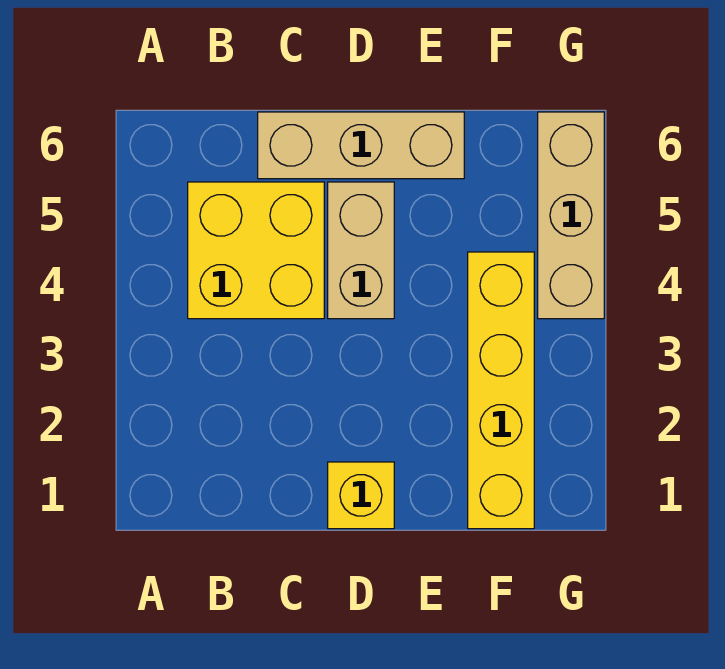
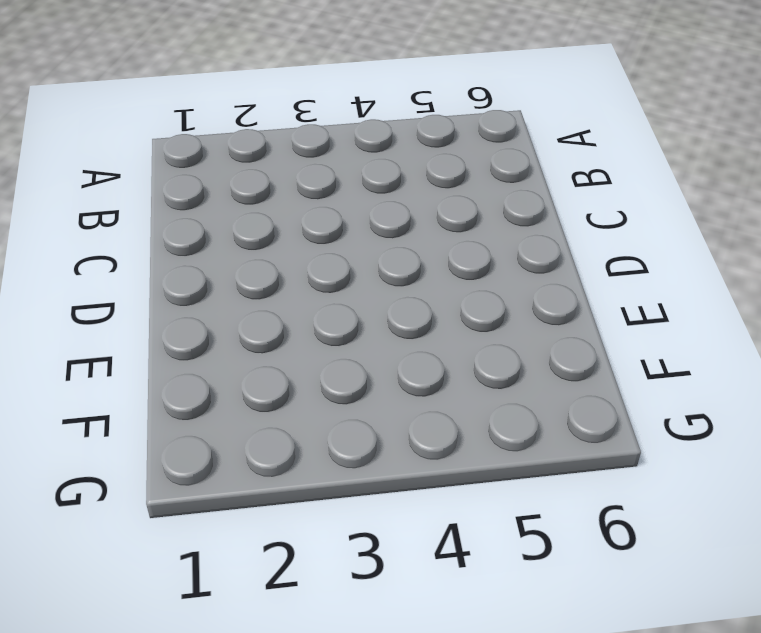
none -> yellow 2x2 brick [188,182,324,319]
none -> tan 1x3 brick [258,112,464,179]

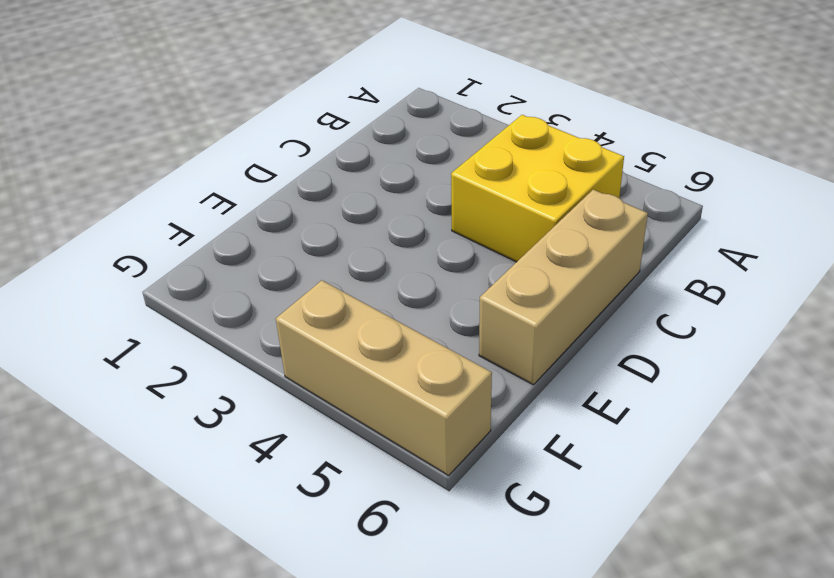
none -> yellow 1x1 brick [328,462,394,529]
none -> tan 1x2 brick [328,182,394,319]

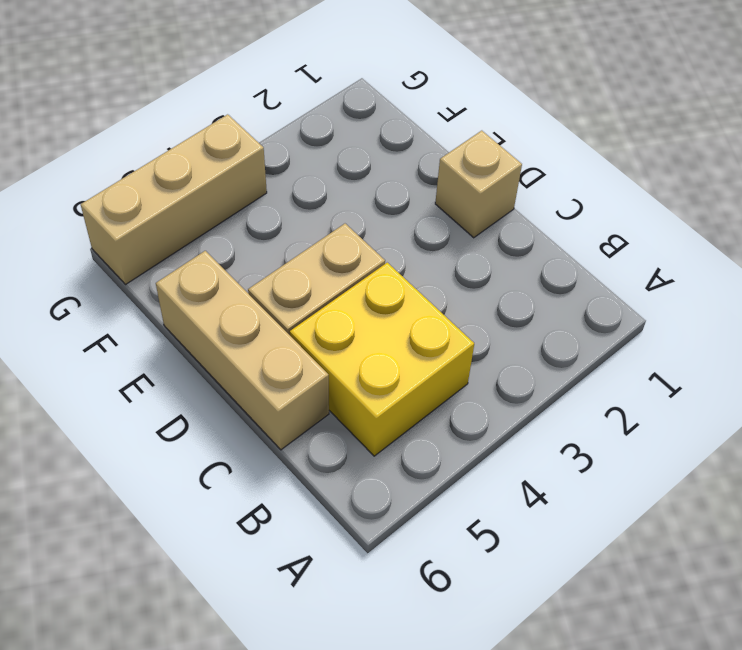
tan 1x1 brick [435,131,522,238] -> yellow 1x1 brick [328,462,394,529]
none -> yellow 1x4 brick [468,252,534,529]

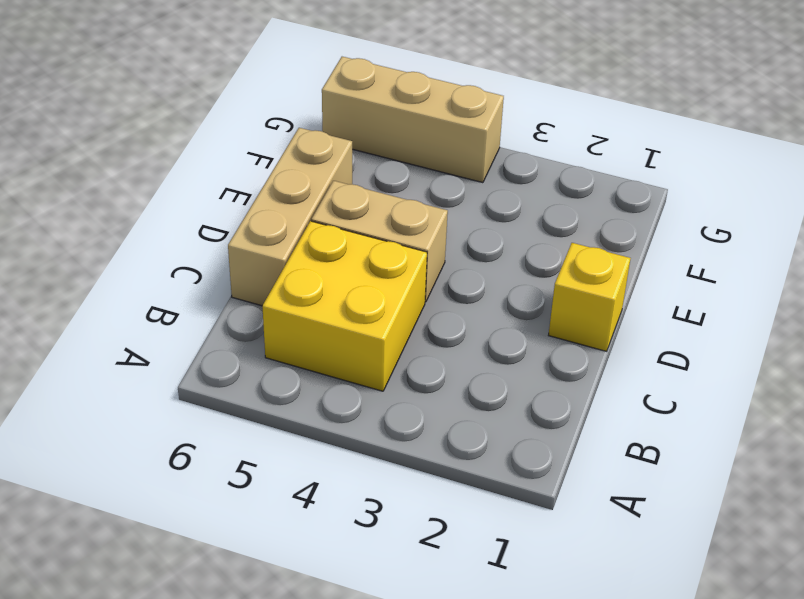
none -> yellow 1x4 brick [468,252,534,529]

